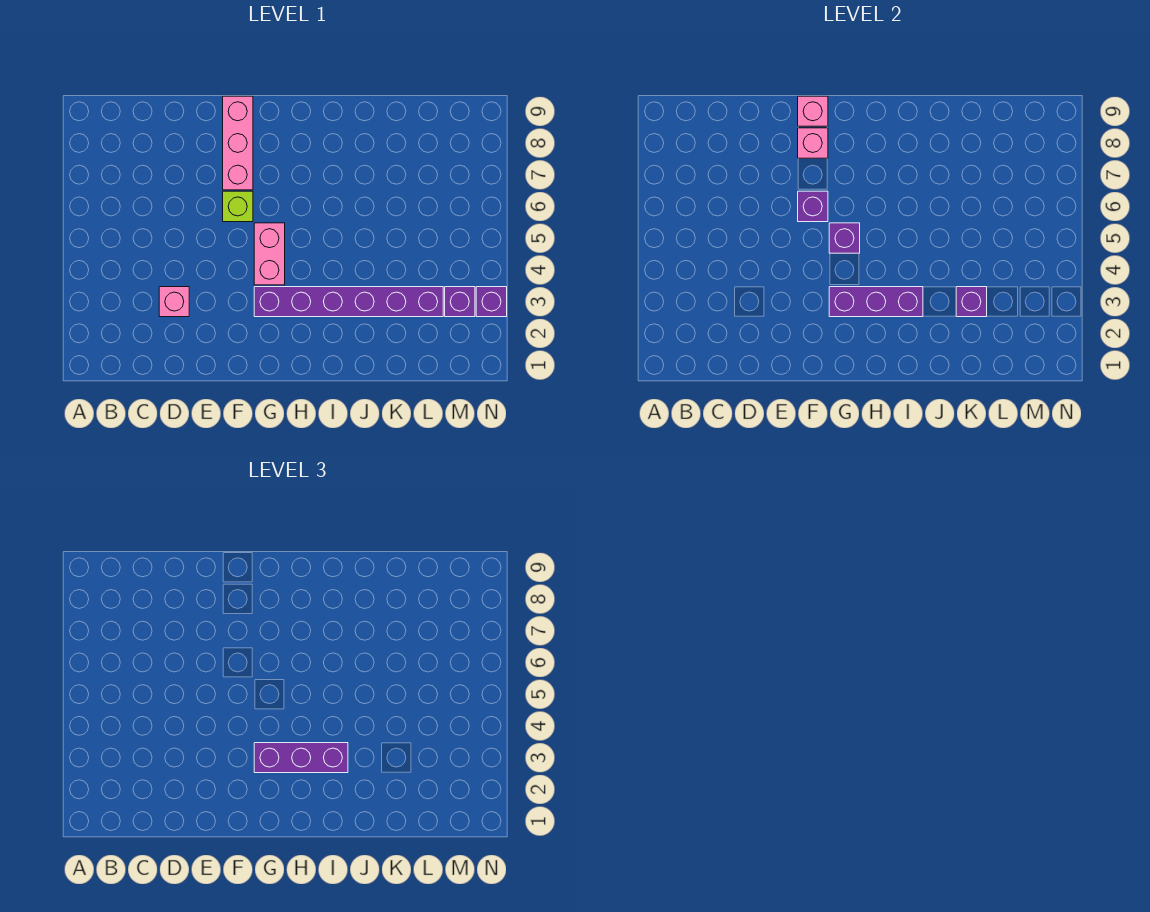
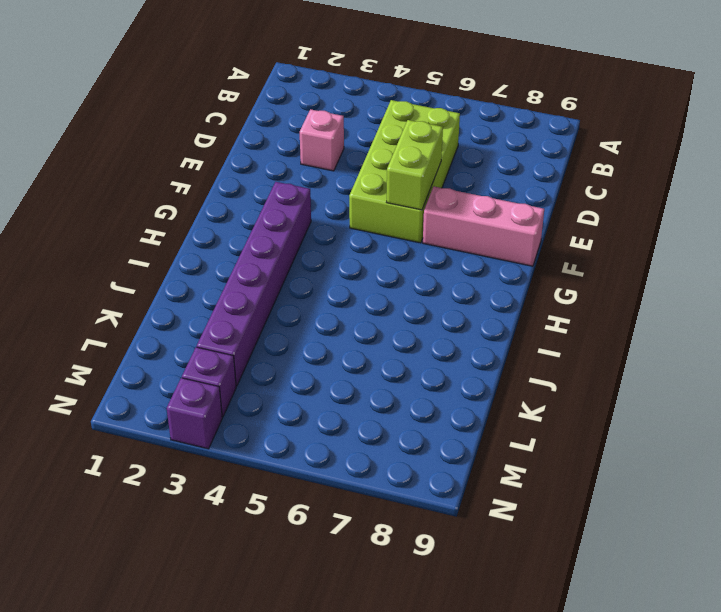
lime 2x4 brick [349,100,460,243] -> lime 1x1 brick [223,191,253,222]
lime 1x2 brick [387,120,443,210] -> purple 1x1 brick [798,191,828,222]
none -> pink 1x2 brick [254,223,285,285]
none -> pink 1x1 brick [798,128,828,158]
none -> pink 1x1 brick [798,96,828,126]

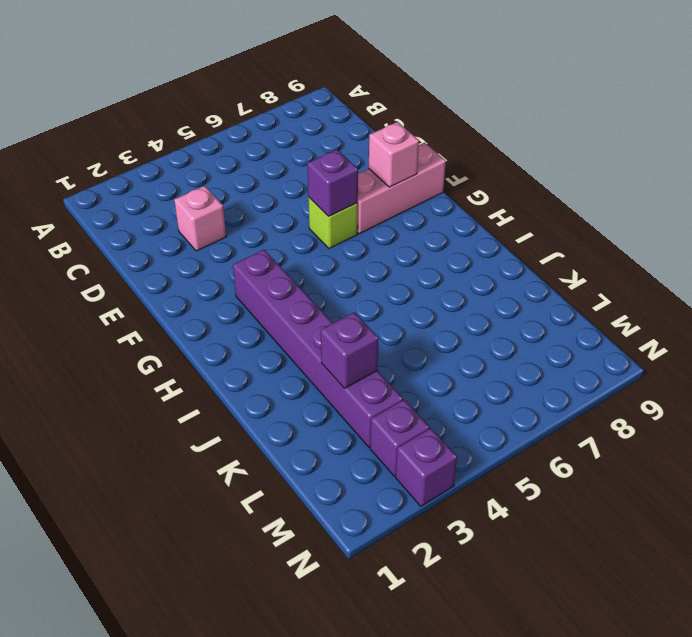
none -> pink 1x2 brick [254,223,285,285]
none -> pink 1x1 brick [798,96,828,126]
none -> purple 1x3 brick [829,287,923,317]

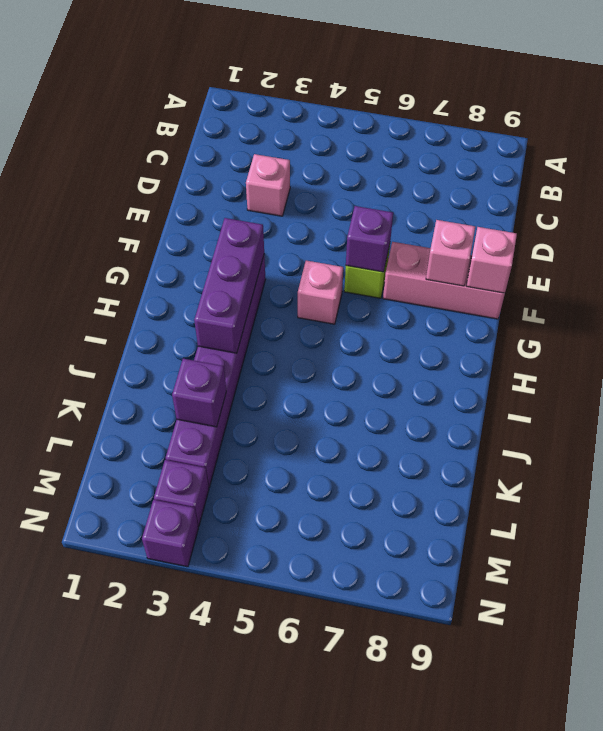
pink 1x1 brick [298,261,343,324] -> pink 1x2 brick [254,223,285,285]
none -> purple 1x1 brick [829,223,860,253]
none -> purple 1x3 brick [254,743,348,773]

